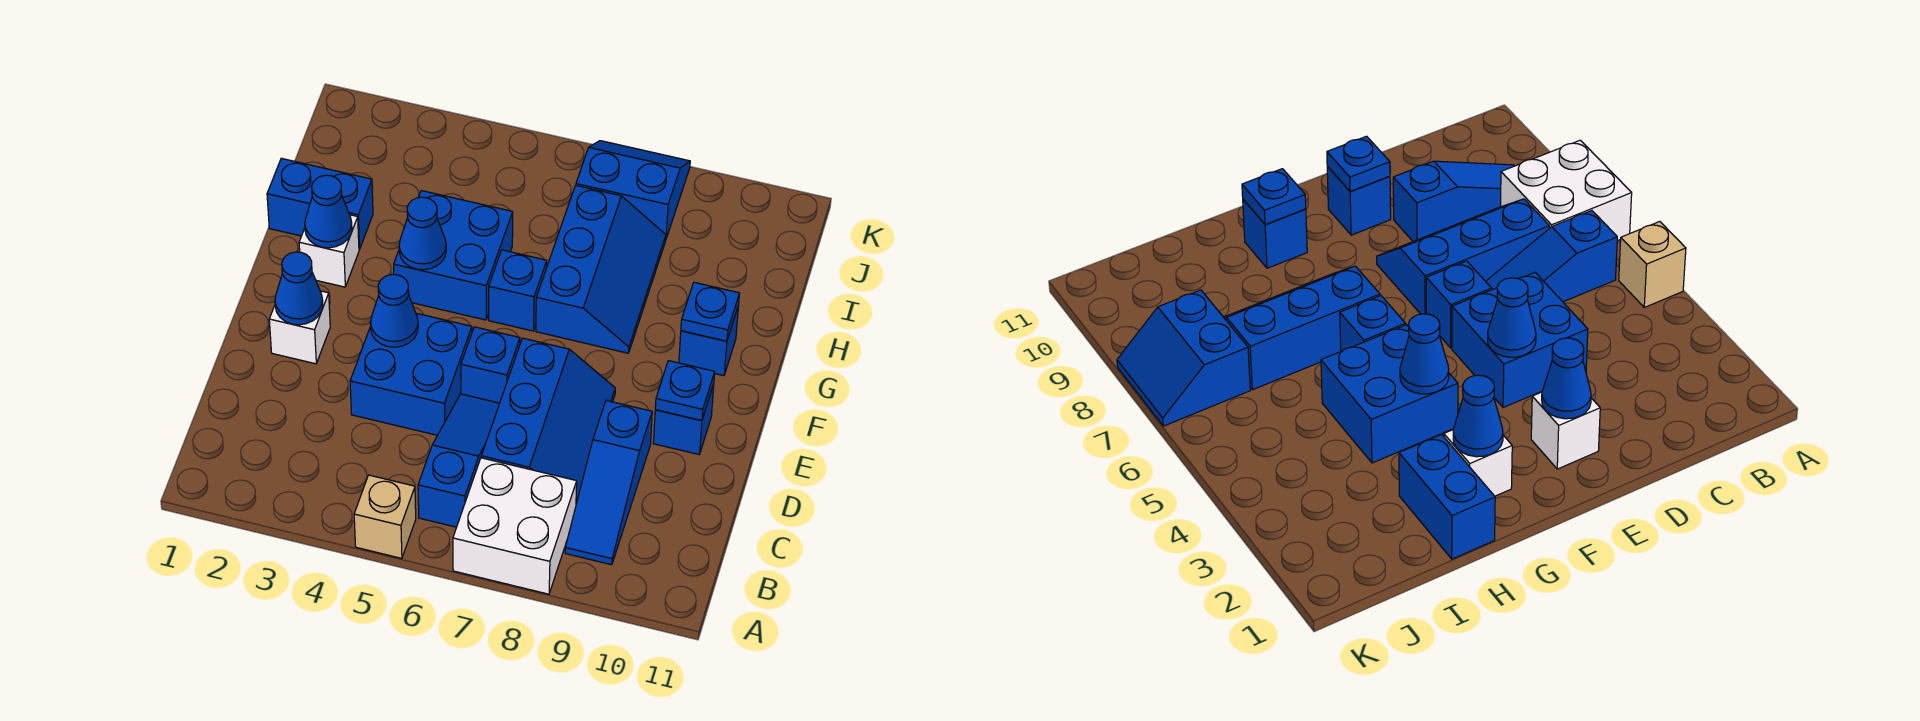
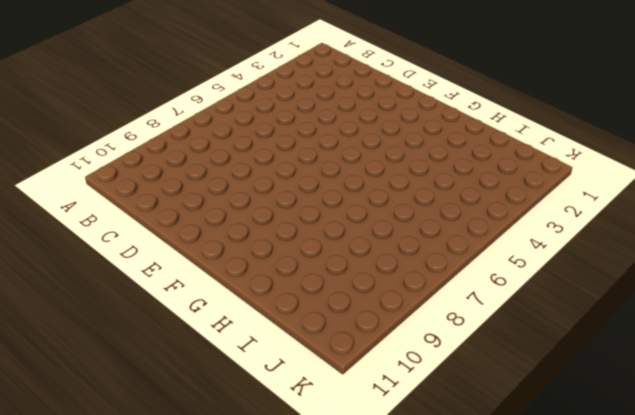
none -> tan 1x1 brick [354,475,416,558]
none -> white 2x2 brick [453,458,577,594]
none -> blue 1x3 slope [418,394,500,527]

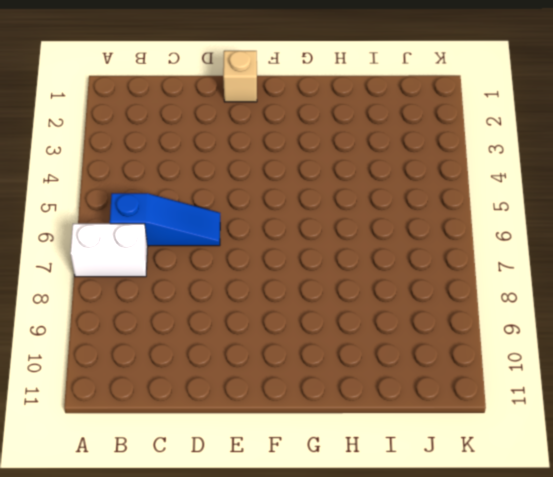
white 1x2 brick [70,224,148,277] -> white 2x2 brick [453,458,577,594]
tan 1x1 brick [223,51,257,102] -> tan 1x1 brick moved to [354,475,416,558]
none -> blue 1x3 slope [565,401,652,565]
none -> blue 2x3 slope [481,338,615,504]
none -> blue 2x2 brick [350,313,472,435]

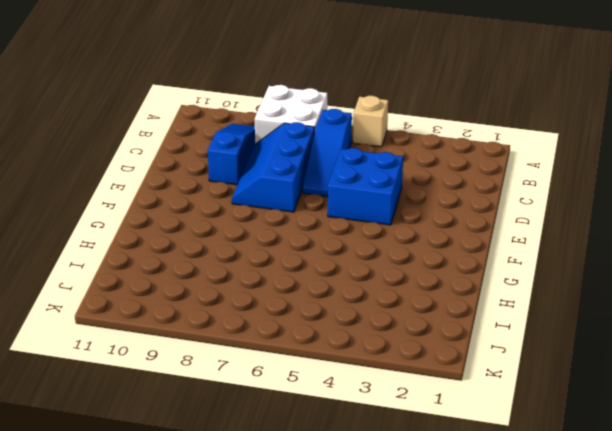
none -> white 1x1 brick [269,291,330,364]
none -> blue 1x1 brick [461,327,520,403]
none -> blue 1x1 brick [653,384,714,454]

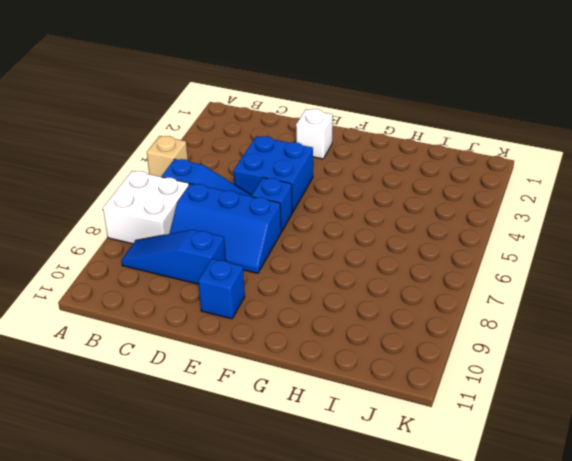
none -> white 1x1 brick [299,215,359,287]
none -> blue 2x2 brick [394,191,513,320]
none -> blue 1x1 brick [489,250,547,331]

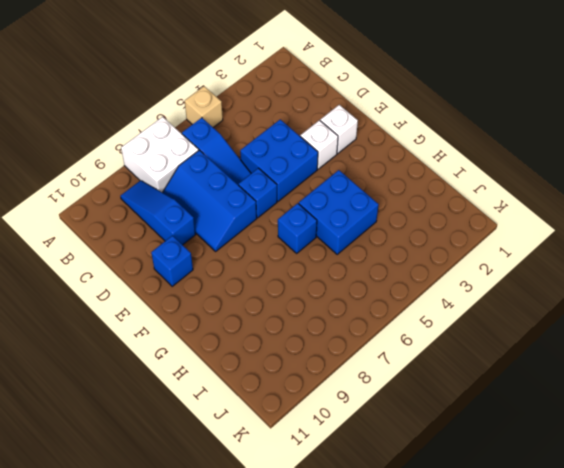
white 1x1 brick [300,120,338,169] -> white 1x1 brick moved to [299,215,359,287]
none -> blue 2x3 slope [536,185,666,353]
none -> blue 1x1 brick [679,305,739,376]
none -> blue 1x2 brick [267,158,373,249]

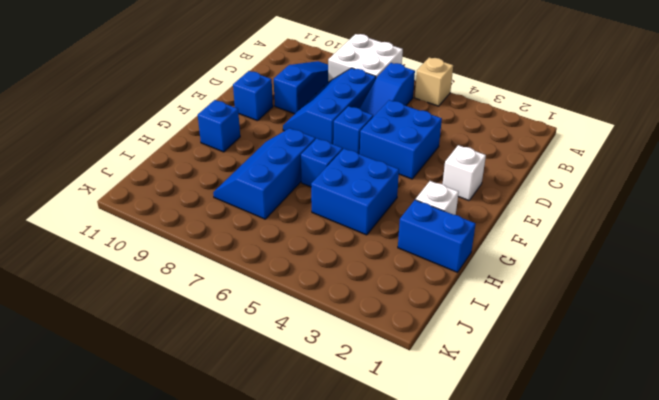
none -> blue 2x2 slope [576,141,690,238]
none -> blue 1x1 cone [275,252,323,325]
none -> blue 1x1 cone [371,274,418,347]

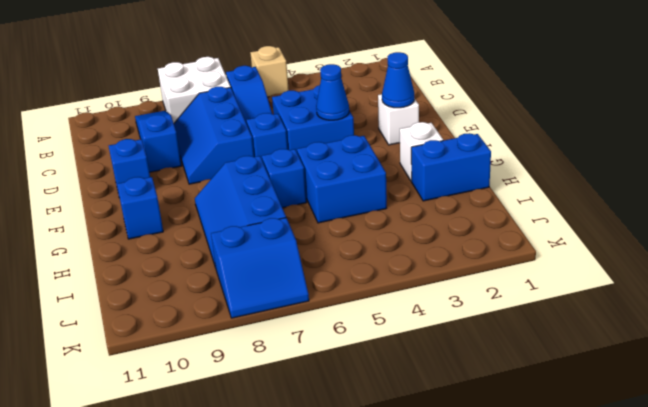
none -> blue 1x1 plate [655,361,715,421]
none -> blue 1x1 cone [305,175,352,248]
none -> blue 1x1 cone [399,197,446,270]

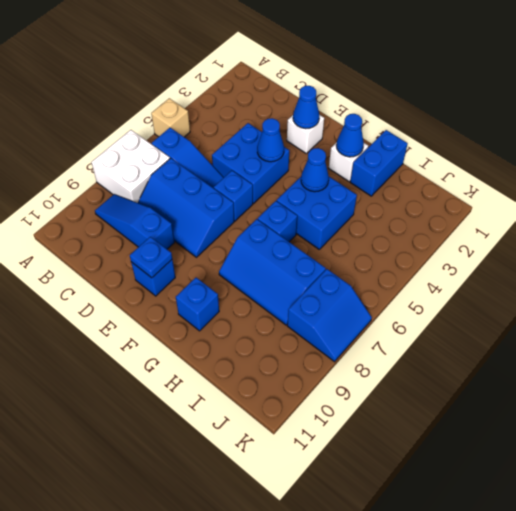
none -> blue 1x1 plate [681,282,739,341]

